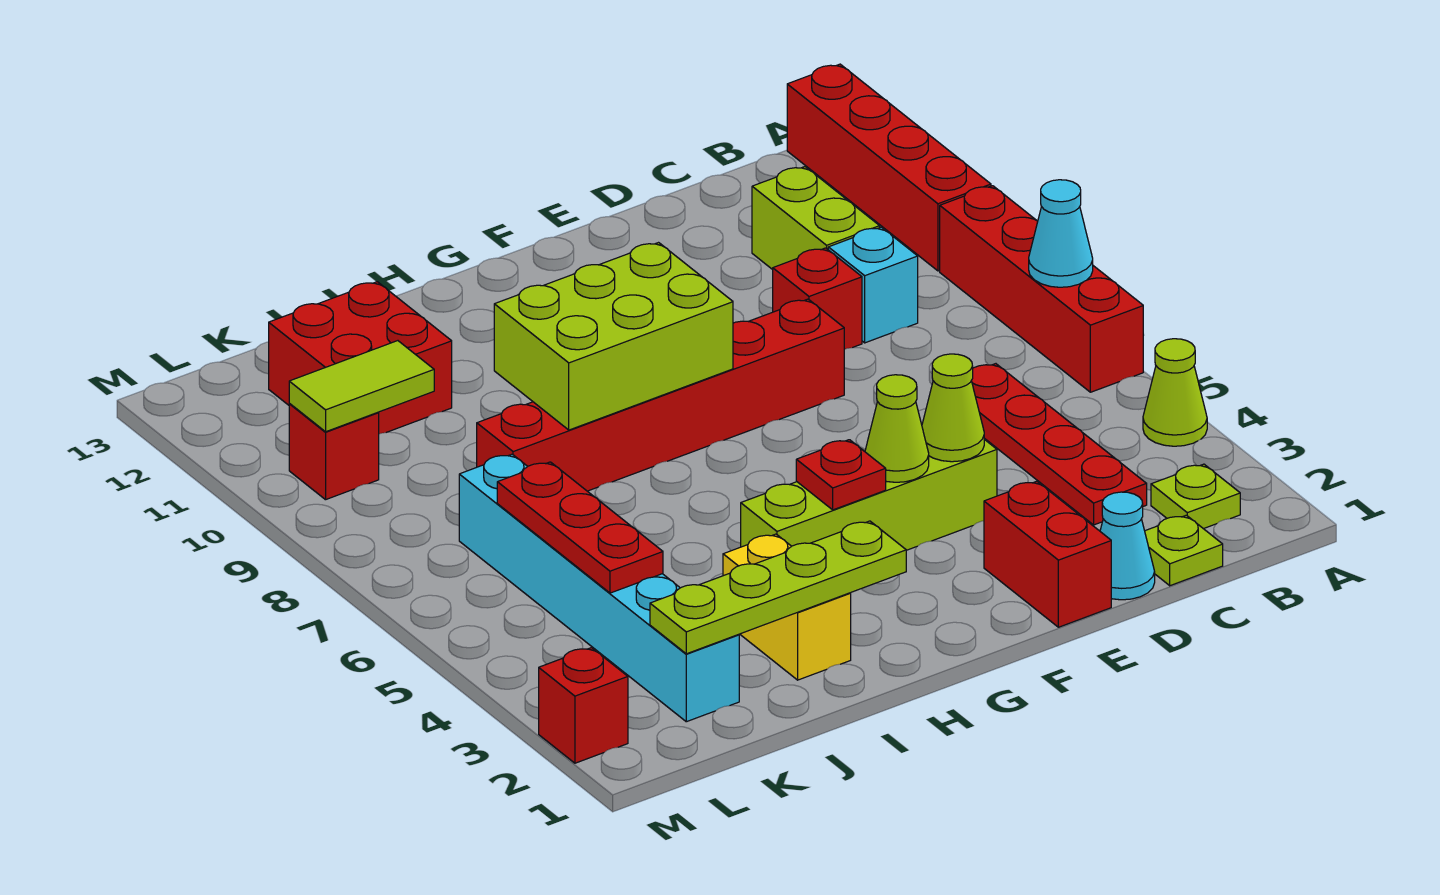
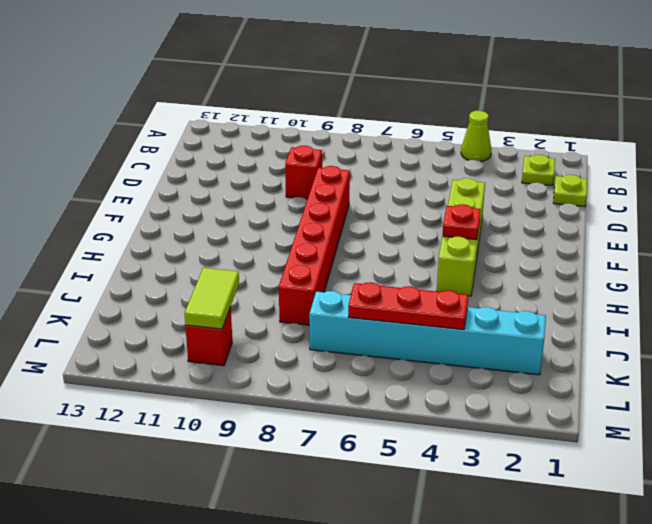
none -> red 1x4 brick [940,186,1143,392]
none -> red 1x4 brick [787,64,991,271]
none -> red 1x4 plate [971,364,1147,525]

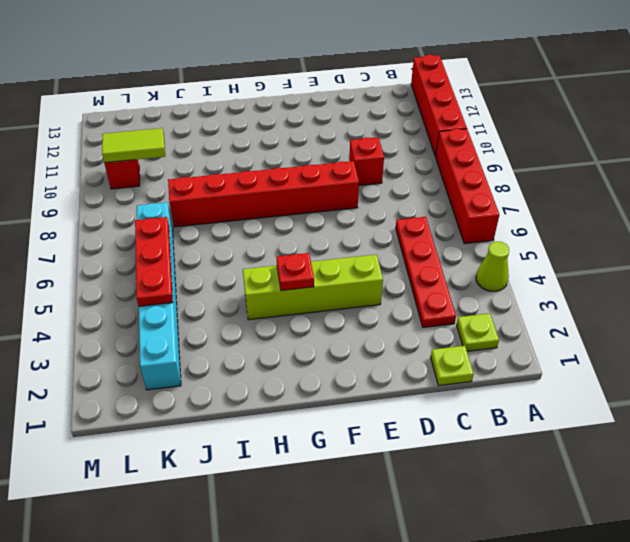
none -> cyan 1x1 brick [828,227,918,343]
none -> lime 1x2 brick [752,167,880,270]
none -> cyan 1x1 cone [1100,492,1155,600]

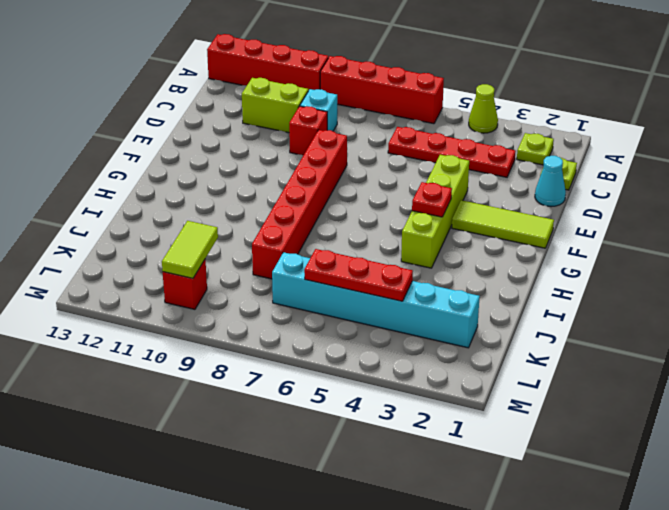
lime 1x3 tile [452,200,554,248] -> none
none -> red 1x2 brick [984,481,1111,627]
none -> yellow 1x2 brick [723,534,851,680]
none -> red 2x2 brick [269,282,452,434]

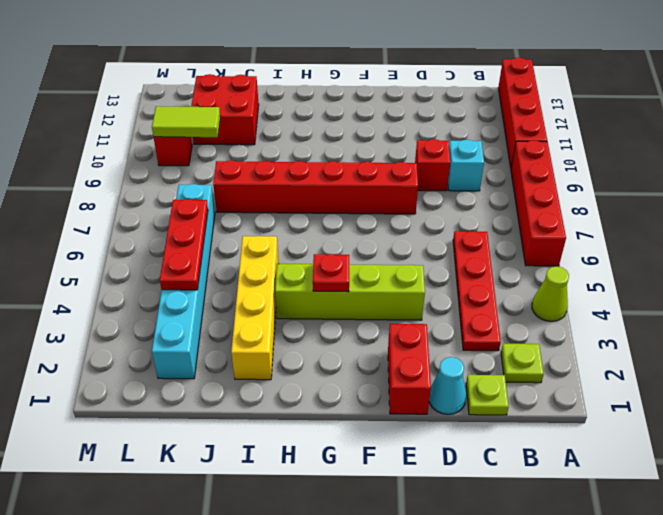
yellow 1x4 brick [231,236,279,380] -> yellow 1x2 brick [723,534,851,680]
none -> lime 1x2 brick [752,167,880,270]
none -> red 1x1 brick [539,648,628,763]
none -> cyan 1x1 cone [1029,180,1093,287]

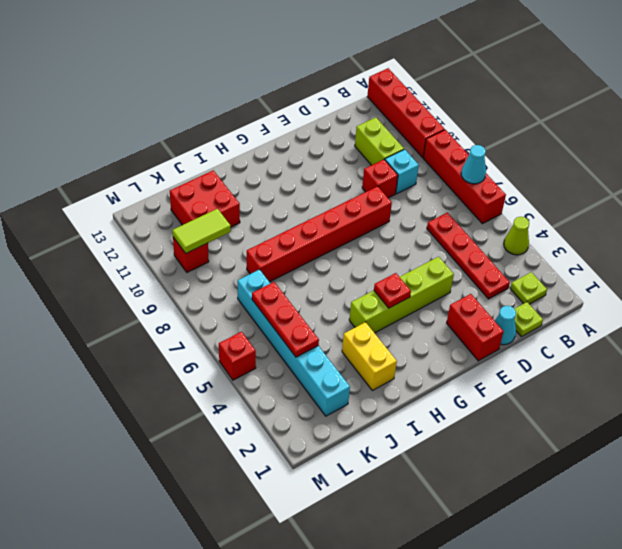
red 1x1 brick [219,332,256,380] -> red 1x1 brick moved to [539,648,628,763]
none -> lime 1x1 cone [922,354,984,462]
none -> lime 1x1 cone [865,375,929,482]
none -> lime 2x3 brick [494,243,733,430]

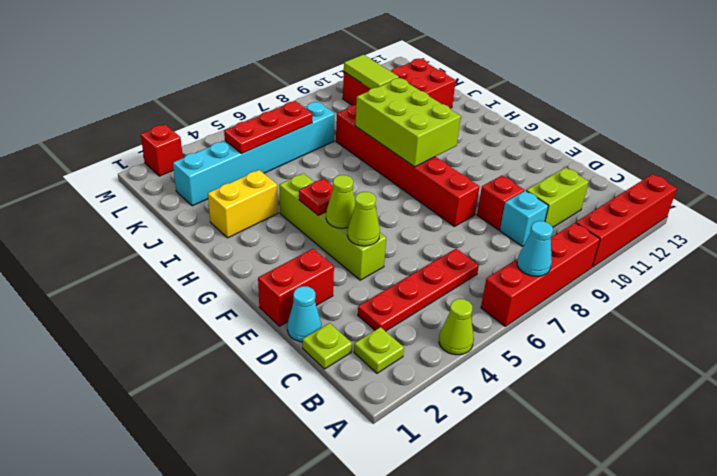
none -> lime 1x4 plate [650,521,906,654]

